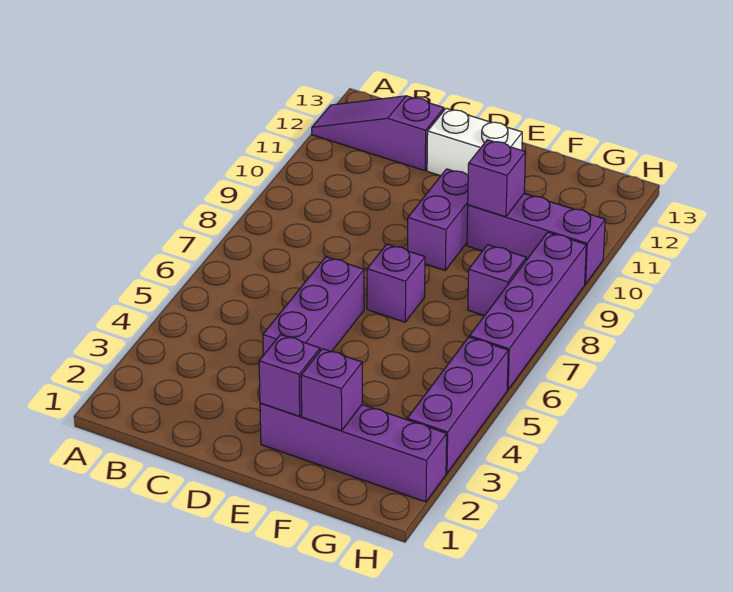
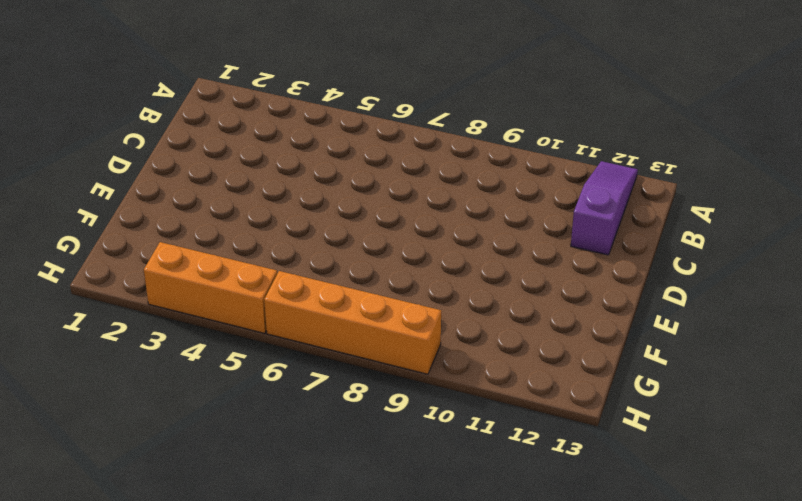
orange 1x3 brick [144,242,277,333] -> purple 1x3 brick [407,337,508,473]
orange 1x4 brick [264,271,441,374] -> purple 1x4 brick [470,232,586,390]
none -> purple 1x3 brick [263,257,364,355]
none -> white 1x2 brick [427,108,522,176]
none -> purple 1x4 brick [260,403,447,502]

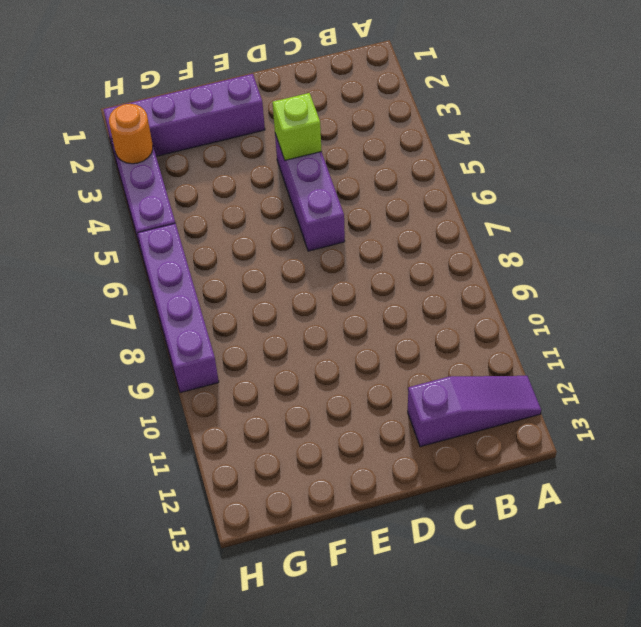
lime 1x1 brick [273,93,321,160] -> none
orange 1x1 round brick [109,104,153,164] -> none
none -> white 1x2 brick [427,108,522,176]
none -> purple 1x1 brick [367,244,425,322]
none -> purple 1x2 brick [408,169,468,270]

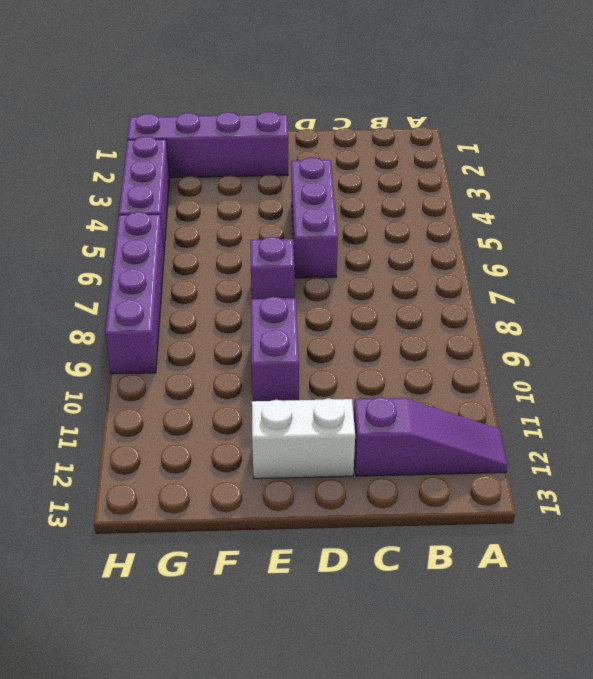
none -> purple 1x3 brick [467,194,605,284]
none -> purple 1x1 brick [468,245,526,316]
none -> purple 1x1 brick [259,335,320,416]

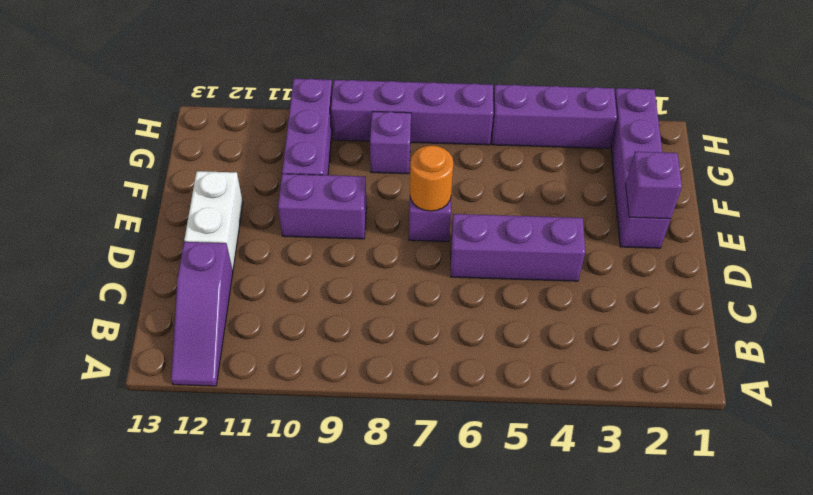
orange 1x1 round brick [410,145,453,211] -> none
none -> purple 1x1 brick [301,349,362,431]
none -> purple 1x1 brick [468,140,526,217]

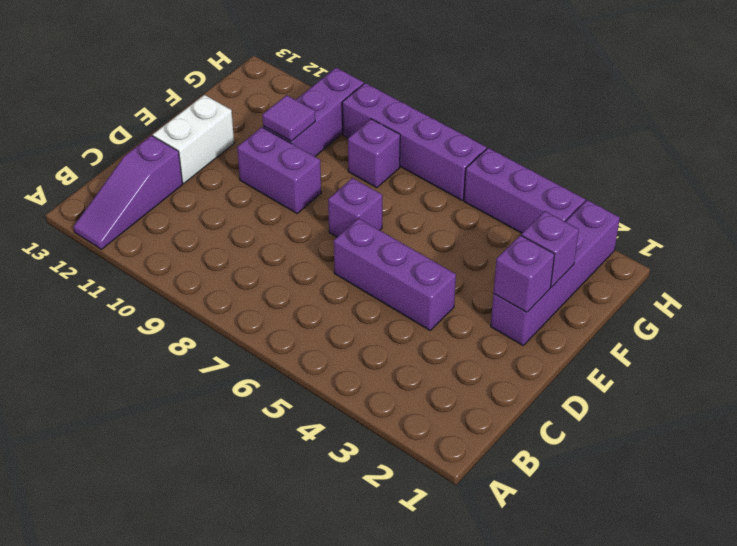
purple 1x1 tile [262,95,315,141] -> purple 1x1 brick [468,140,526,217]

